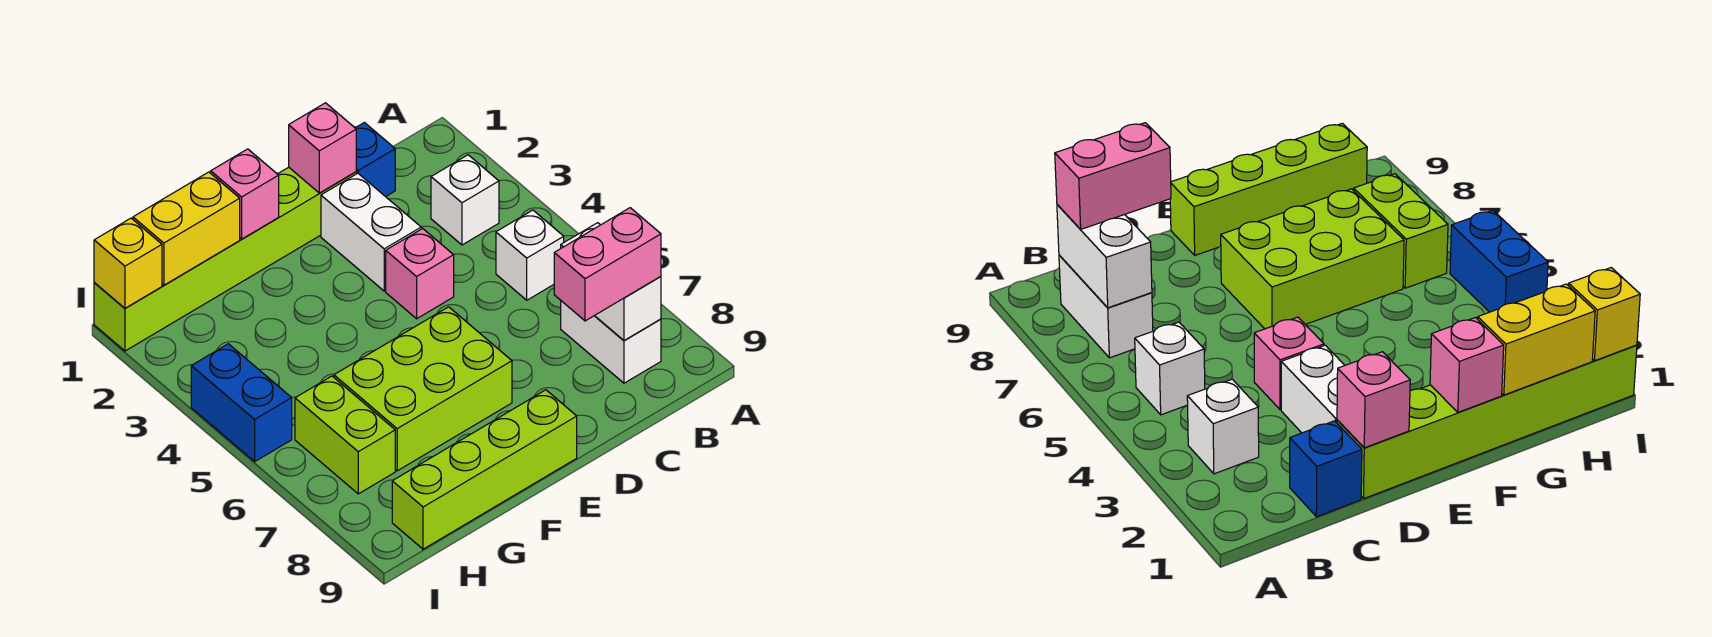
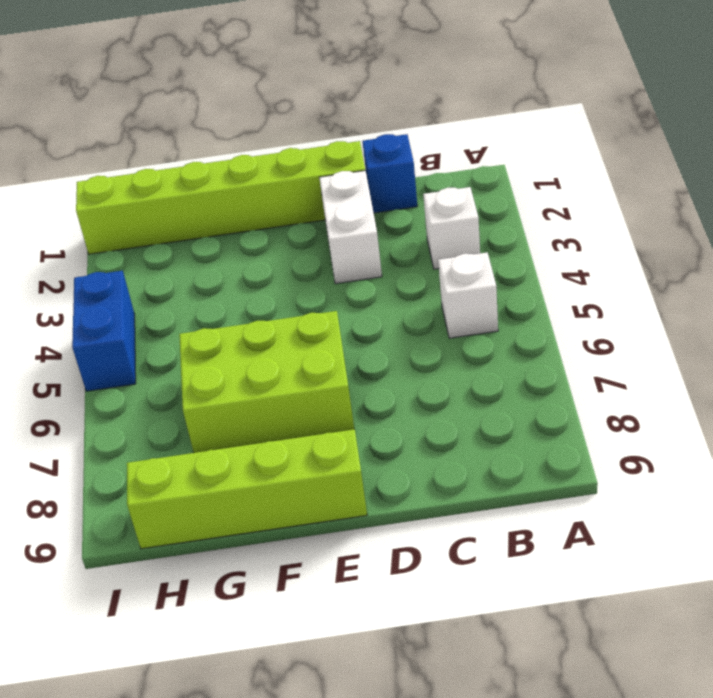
none -> white 1x2 brick [561,301,661,383]
none -> pink 1x1 brick [386,229,454,319]
none -> lime 1x2 brick [295,376,395,494]

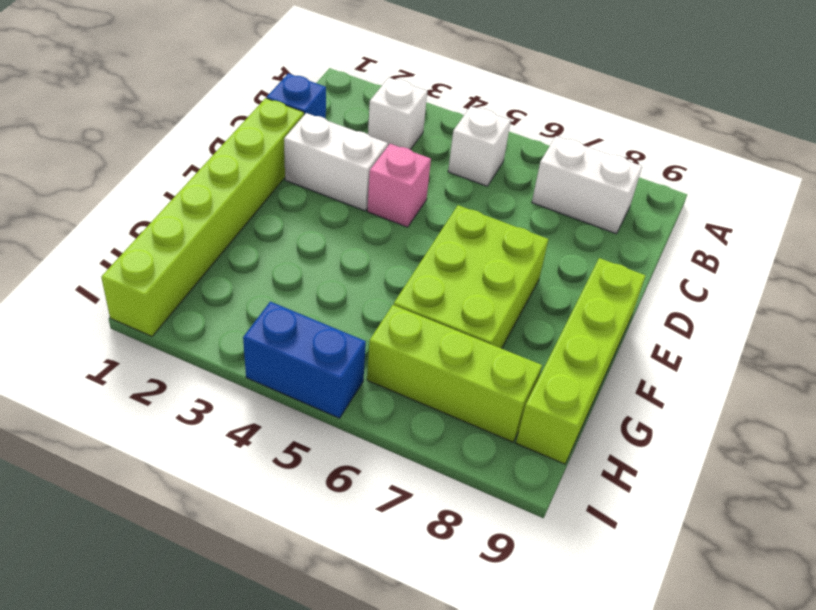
lime 1x3 brick [367,305,542,442] -> lime 1x2 brick [295,376,395,494]
none -> white 1x2 brick [561,223,661,340]
none -> pink 1x1 brick [289,103,356,193]
none -> pink 1x1 brick [211,149,279,239]

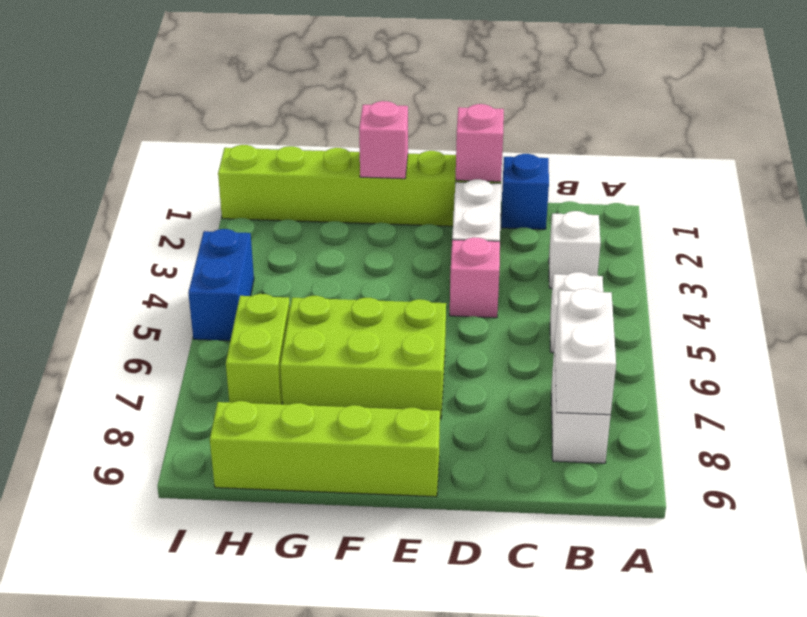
none -> yellow 1x2 brick [133,172,240,285]
none -> yellow 1x1 brick [94,218,162,308]
none -> pink 1x2 brick [554,208,661,321]

